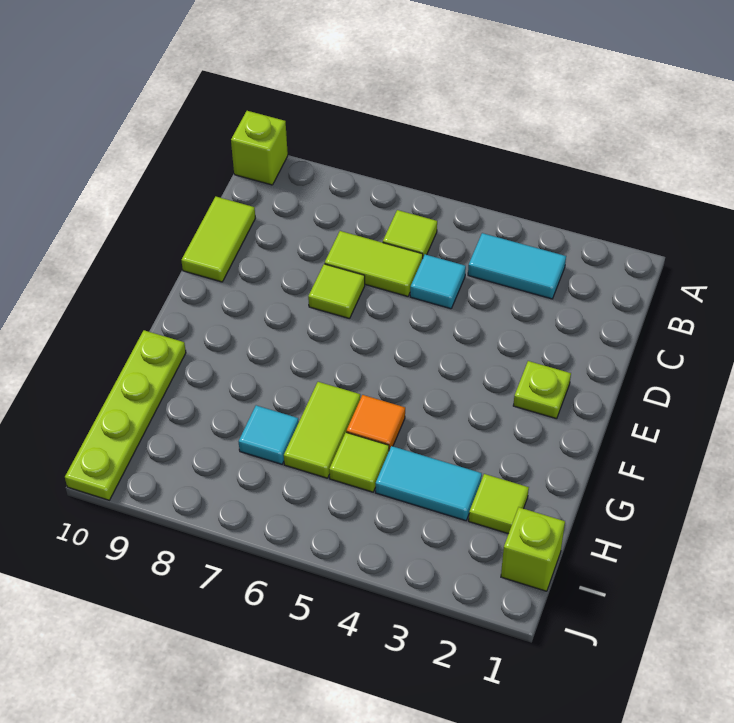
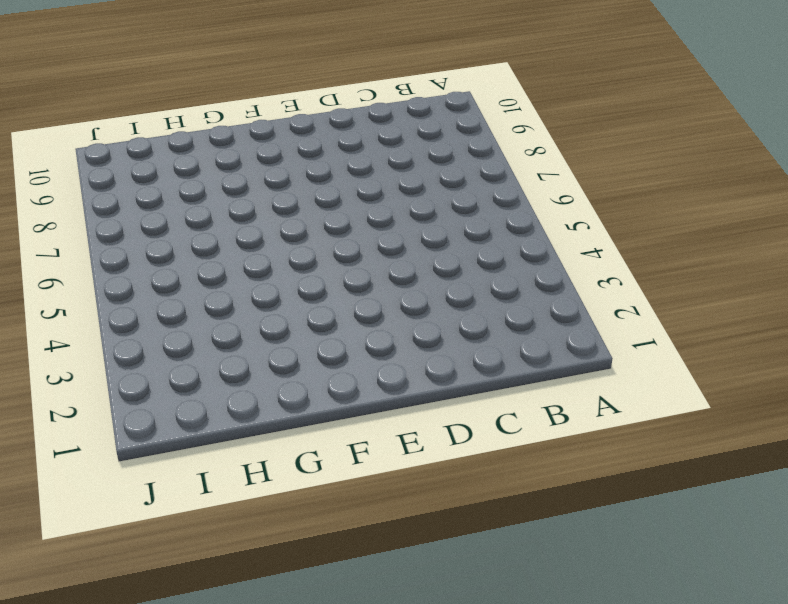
none -> lime 1x1 brick [231,111,288,185]
none -> cyan 1x2 tile [468,233,566,299]
none -> lime 1x1 tile [383,210,437,257]

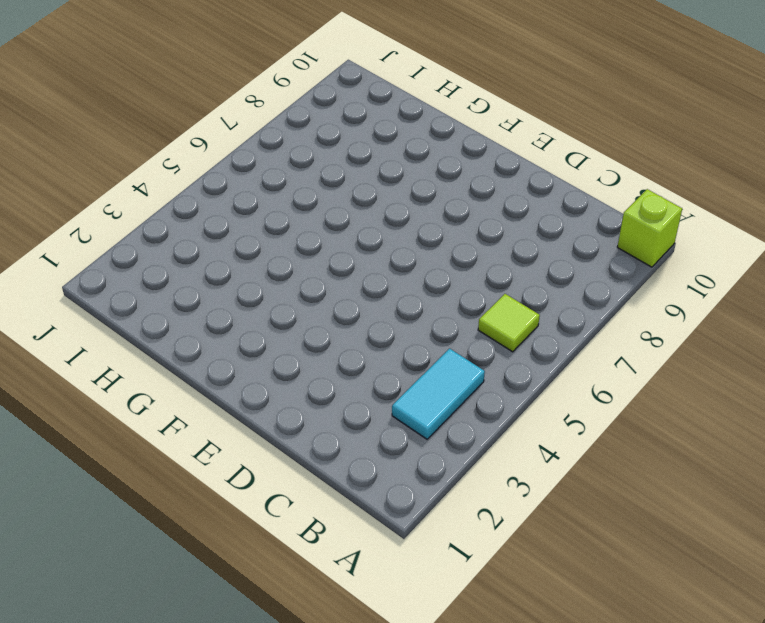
none -> cyan 1x1 tile [410,254,466,309]
none -> lime 1x2 tile [325,231,423,296]
none -> lime 1x2 tile [181,197,255,282]

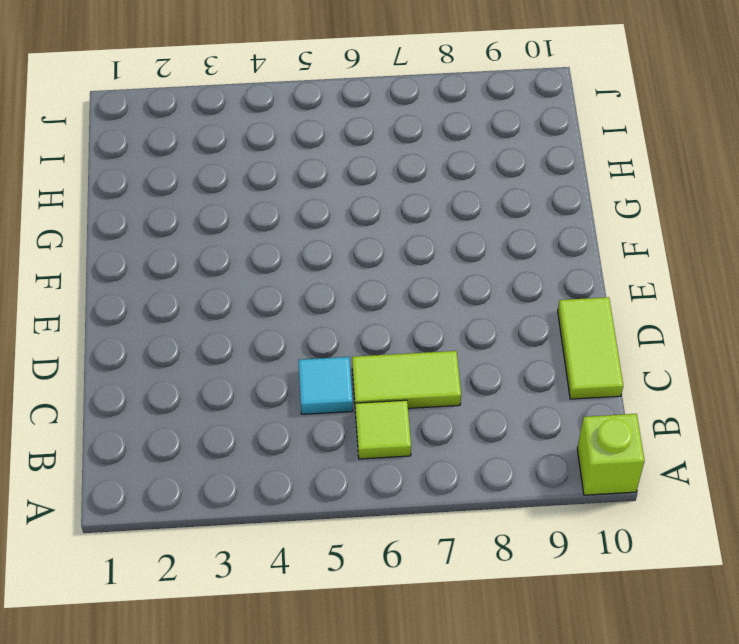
none -> cyan 1x2 tile [468,233,566,299]
none -> lime 1x1 tile [308,264,365,319]
none -> lime 1x1 plate [513,361,571,419]

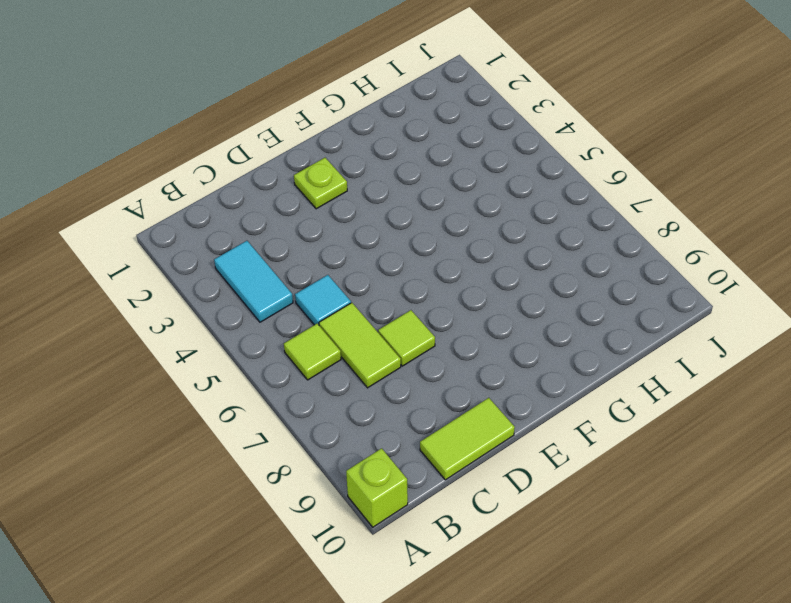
none -> orange 1x1 tile [346,395,405,450]
none -> lime 1x2 tile [284,382,360,478]
none -> lime 1x4 plate [65,330,186,500]

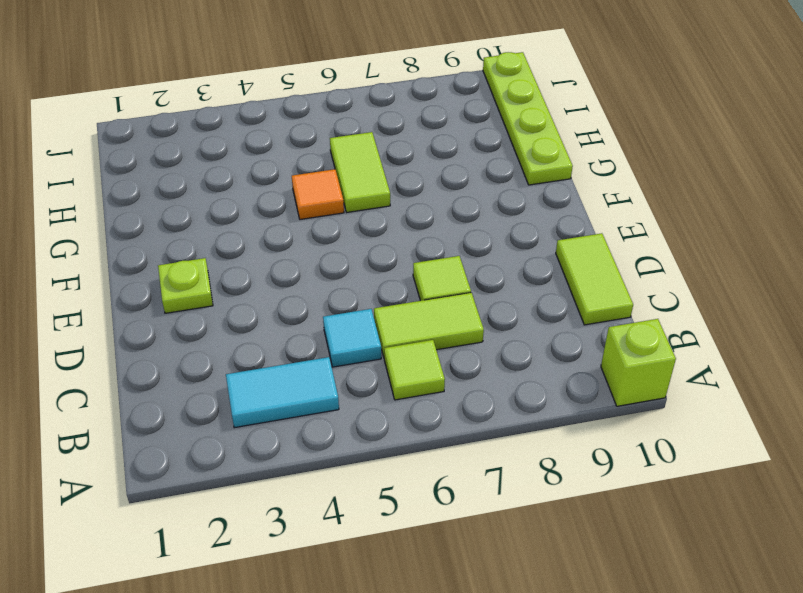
none -> lime 1x1 tile [469,474,529,534]
none -> cyan 1x2 tile [376,446,482,521]
none -> lime 1x1 tile [329,432,389,492]

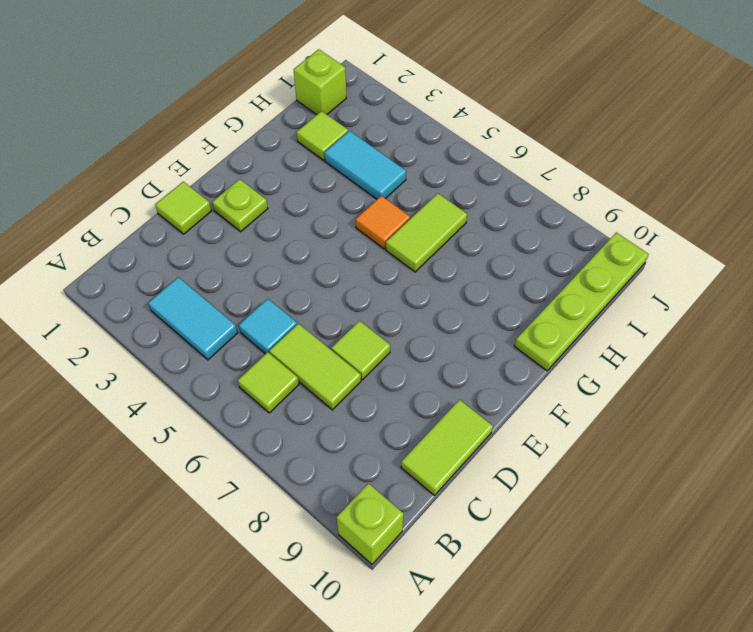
lime 1x1 tile [155,182,211,234] -> lime 1x1 tile moved to [329,432,389,492]
none -> cyan 1x1 tile [239,405,299,464]

